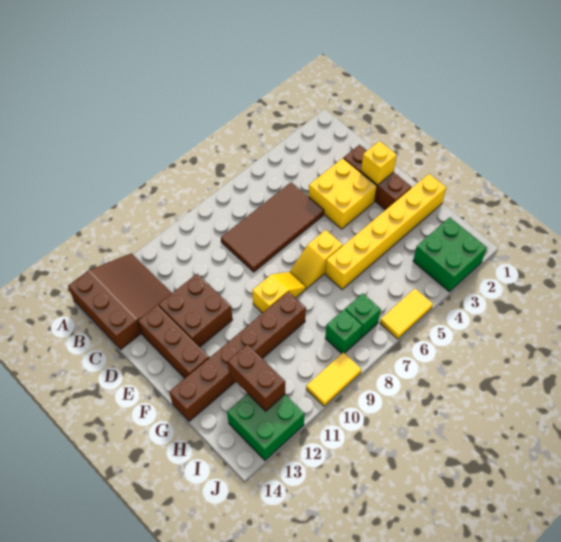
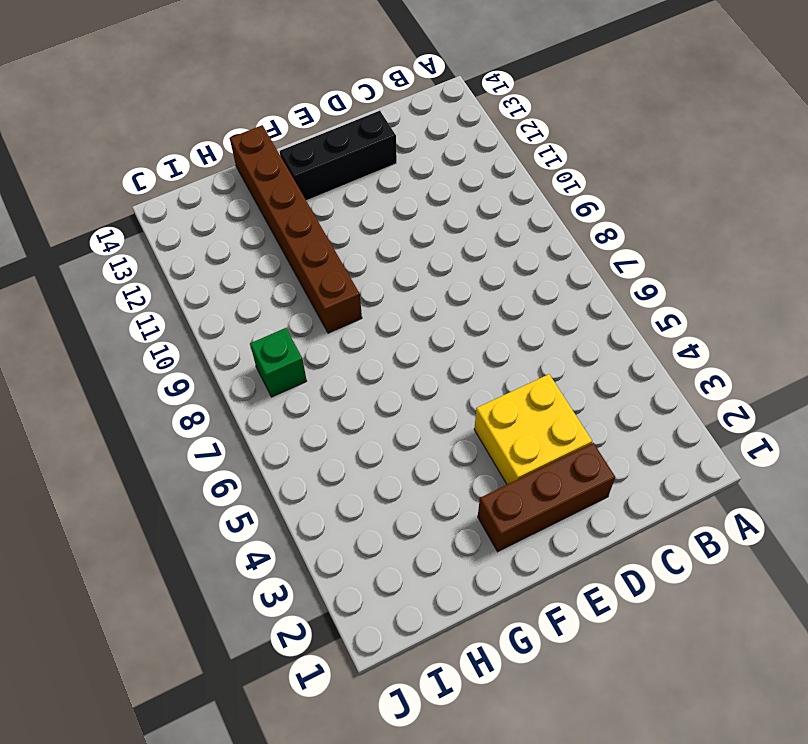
black 1x3 brick [280,111,397,201] -> brown 1x3 brick [138,305,209,378]
none -> brown 3x3 slope [68,253,172,349]
none -> brown 2x4 tile [221,182,324,272]
none -> brown 2x2 brick [158,274,233,347]

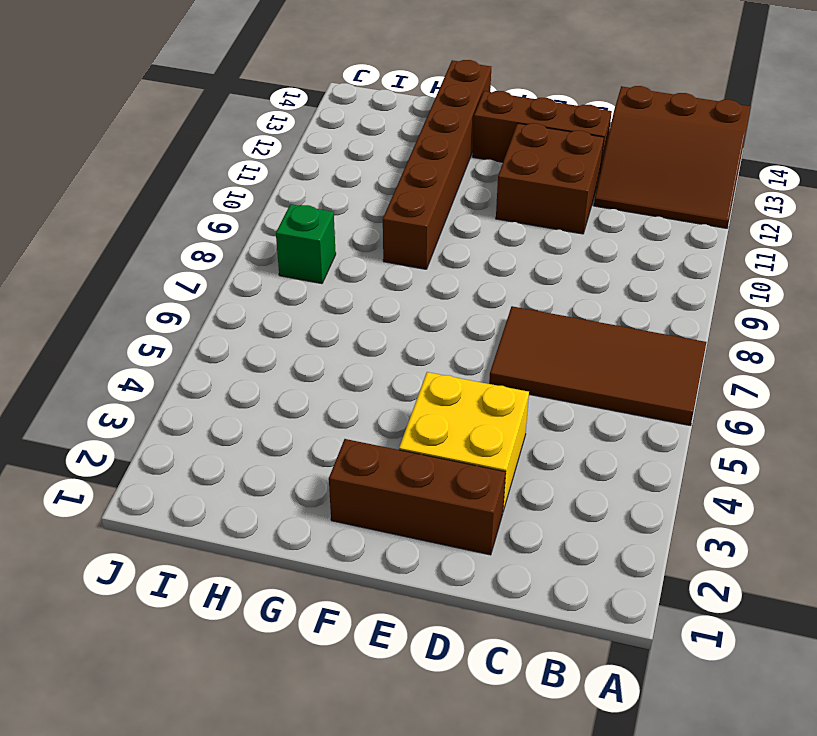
brown 2x4 tile [489,306,706,426] -> brown 2x4 tile turned to [221,182,324,272]
none -> yellow 1x2 slope [290,230,343,289]
none -> yellow 1x2 slope [252,272,306,313]
none -> yellow 1x6 brick [325,174,446,289]

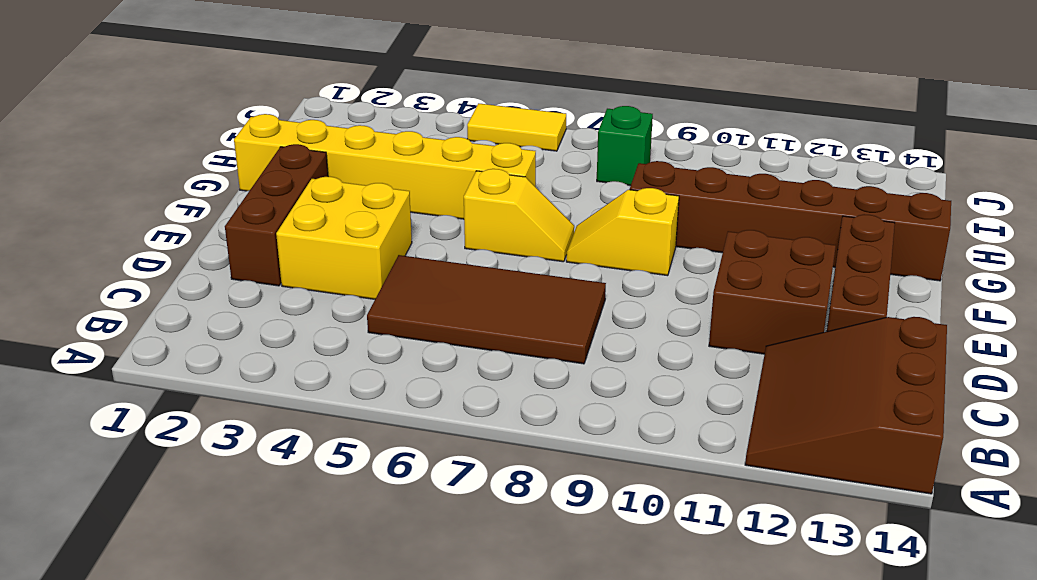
none -> green 2x2 brick [413,217,487,292]
none -> green 1x1 brick [345,293,381,338]
none -> green 2x2 brick [227,394,305,460]

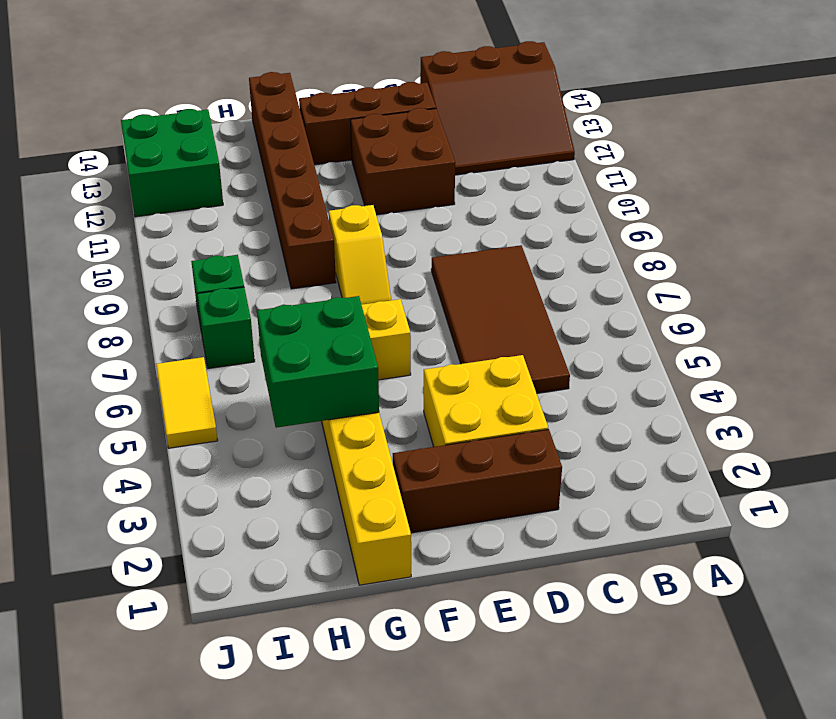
green 2x2 brick [257,296,379,428] -> green 2x2 brick moved to [413,217,487,292]
none -> yellow 1x2 tile [306,352,362,406]
none -> yellow 1x1 brick [361,141,397,185]
none -> brown 1x2 brick [228,345,285,411]

